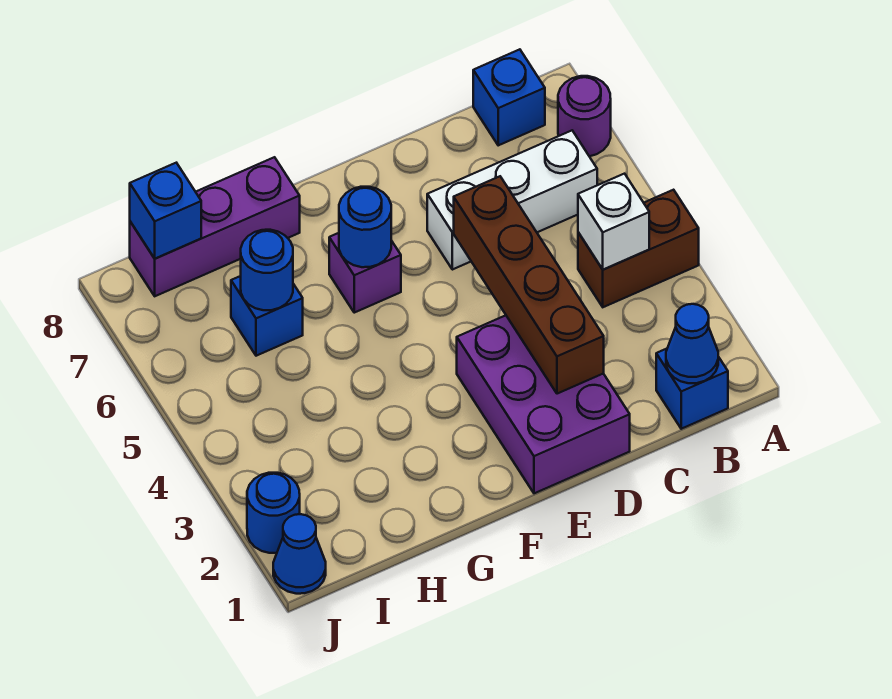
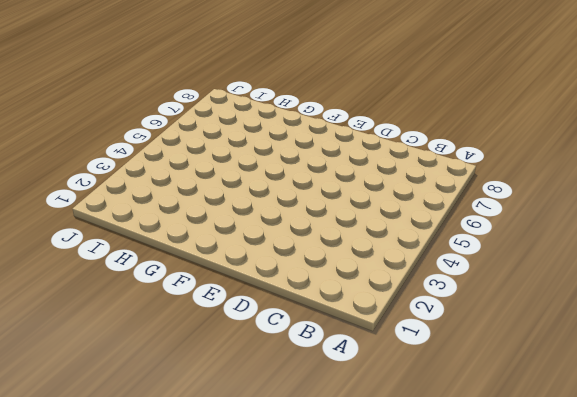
none -> brown 1x2 brick [578,190,699,307]
none -> purple 1x1 round brick [558,76,611,156]
none -> blue 1x1 brick [656,349,728,429]

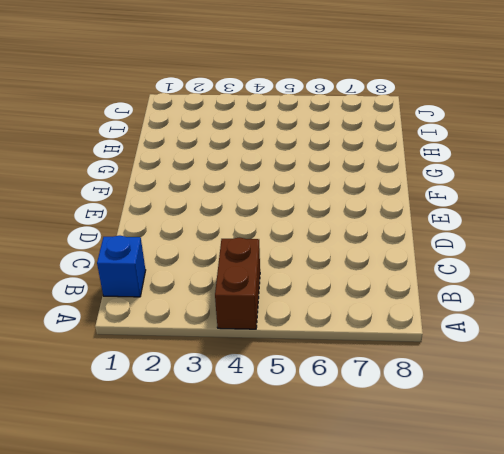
none -> purple 1x1 round brick [558,76,611,156]
none -> white 1x3 brick [427,131,597,270]
none -> blue 1x1 brick [473,49,545,145]

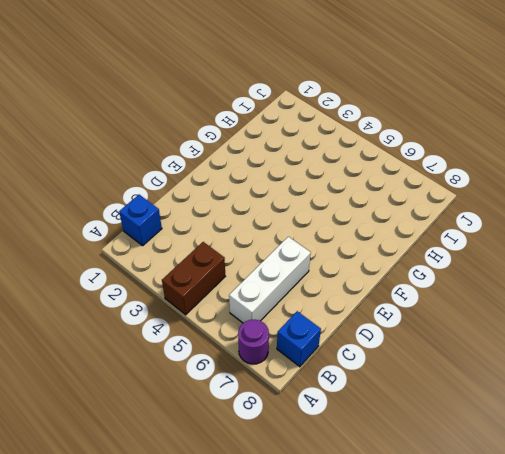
none -> purple 2x3 brick [457,315,630,493]
none -> purple 1x1 brick [329,233,401,313]
none -> purple 1x3 brick [130,157,300,296]

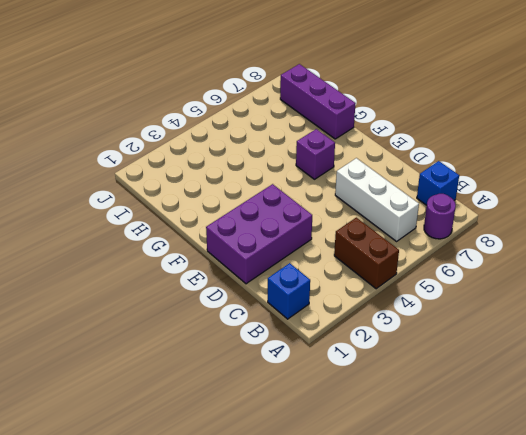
none -> blue 1x1 brick [231,276,303,356]
none -> blue 1x1 cone [273,514,326,594]
none -> blue 1x1 round brick [247,473,300,553]

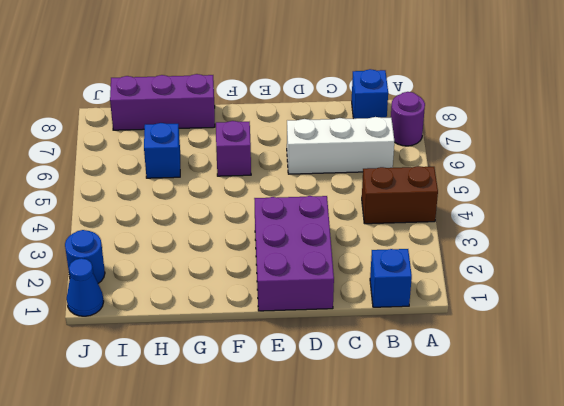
none -> blue 1x1 cone [666,304,718,383]
none -> white 1x1 brick [578,174,649,270]
none -> brown 1x4 brick [454,176,604,394]

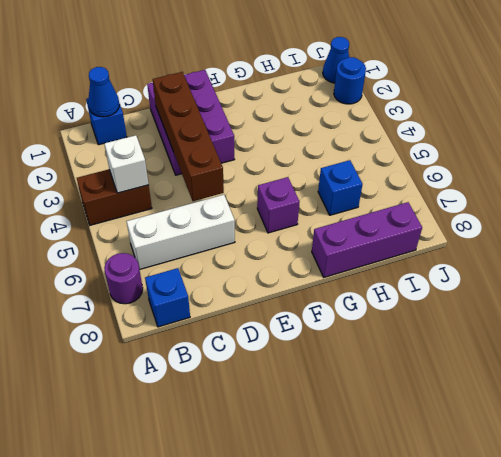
none -> blue 1x1 round brick [339,187,391,267]
none -> blue 1x1 round brick [241,230,293,310]
none -> blue 1x1 brick [130,163,201,258]

